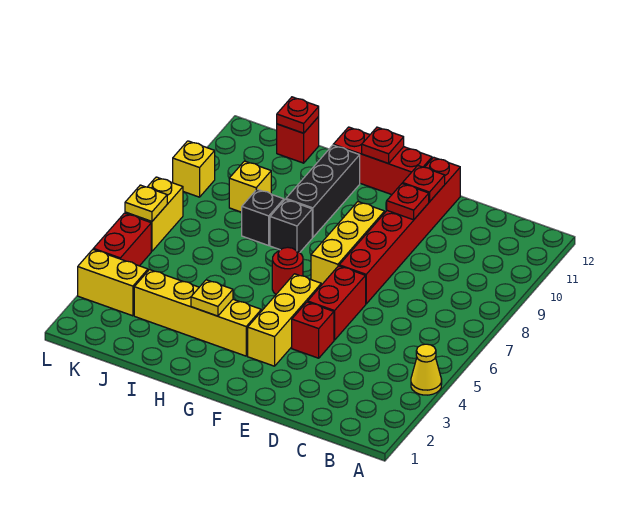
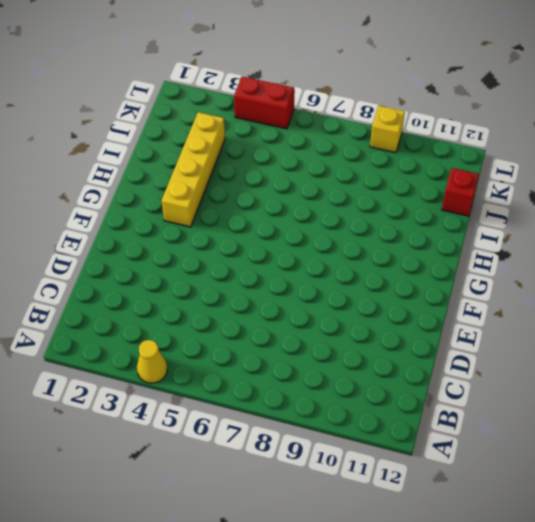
none -> red 1x1 brick [292,302,334,358]
none -> red 1x2 brick [308,266,366,340]
none -> red 1x6 brick [339,157,460,304]

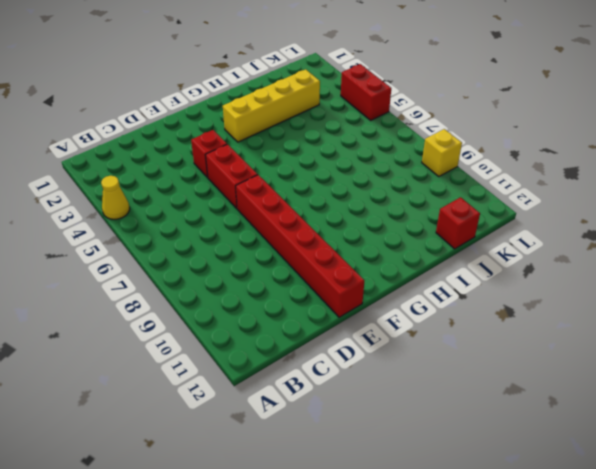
none -> yellow 1x3 brick [248,274,321,366]
none -> yellow 1x3 brick [311,202,385,285]
none -> red 1x3 brick [333,127,432,195]

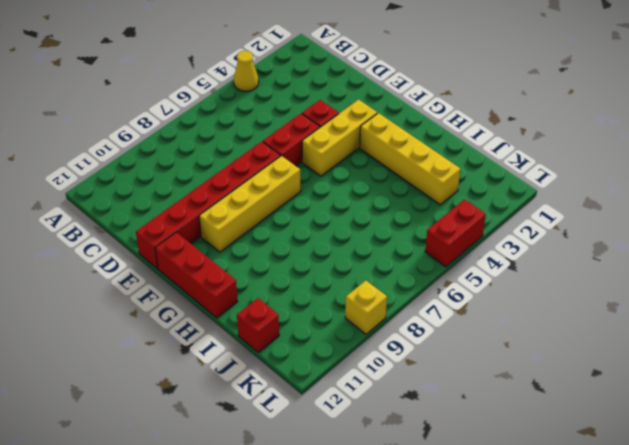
yellow 1x4 brick [199,156,301,252] -> yellow 1x3 brick [311,202,385,285]
none -> red 1x1 round brick [272,247,303,294]
none -> black 1x1 brick [270,199,312,253]
none -> black 1x3 brick [286,145,360,238]

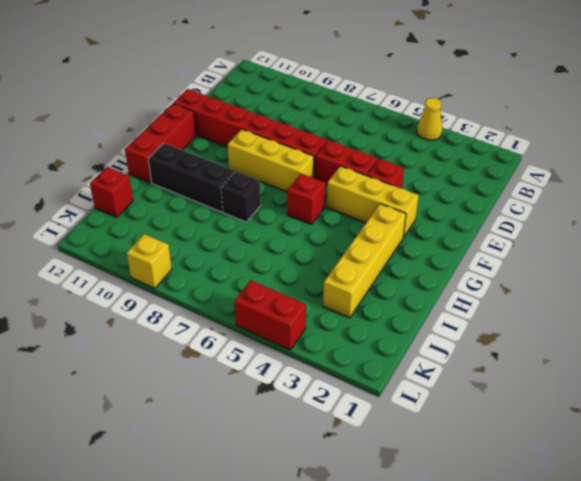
red 1x1 brick [287,174,326,225] -> red 1x1 round brick [272,247,303,294]
none -> black 1x1 brick [242,189,284,245]
none -> yellow 1x1 brick [229,161,271,212]
none -> yellow 1x2 brick [78,250,148,316]

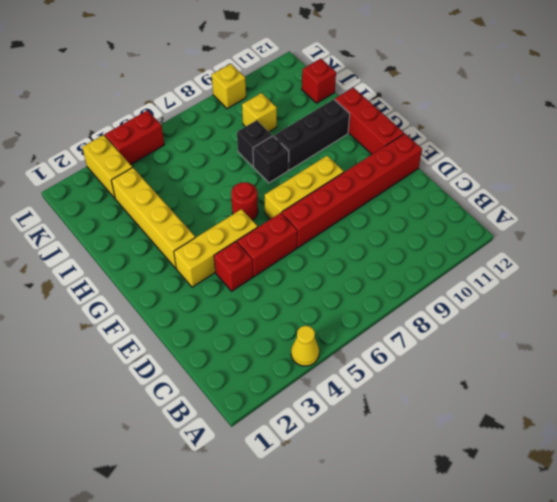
none -> yellow 1x2 brick [125,177,183,251]
none -> red 1x1 plate [387,184,429,220]
none -> red 1x1 plate [403,166,445,202]

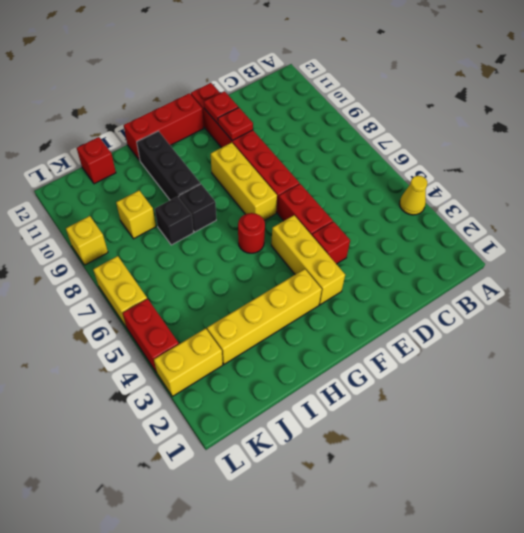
none -> red 1x1 plate [362,127,404,164]
none -> yellow 1x1 plate [191,280,233,316]
none -> red 1x1 plate [277,97,319,133]

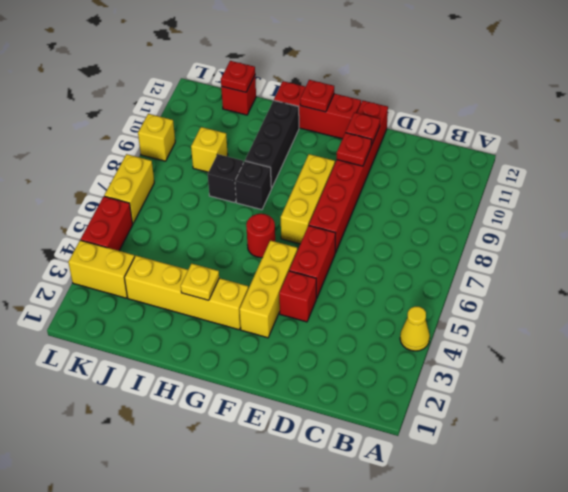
none -> yellow 1x1 plate [125,185,167,221]

